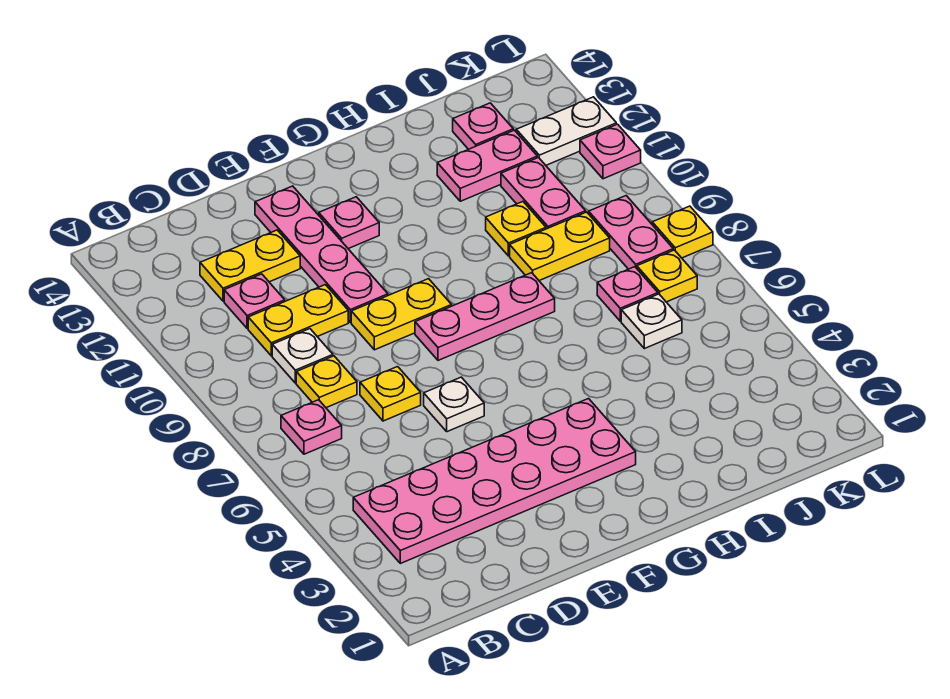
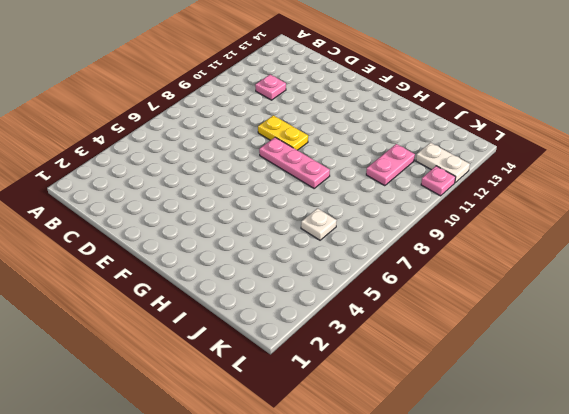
none -> pink 2x6 plate [353,399,636,563]
none -> pink 1x1 plate [281,400,342,454]
none -> yellow 1x1 plate [296,356,357,408]

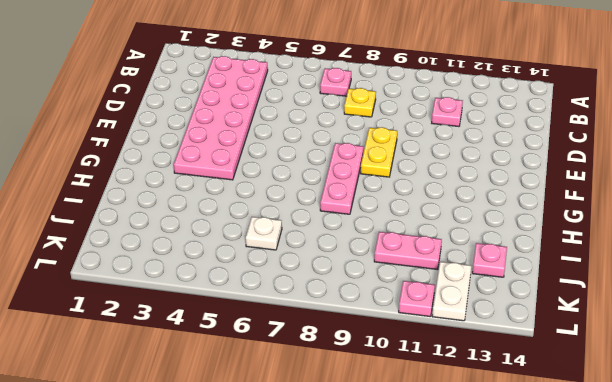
none -> white 1x1 plate [272,329,333,383]
none -> yellow 1x2 plate [248,285,348,356]
none -> yellow 1x2 plate [200,230,300,301]

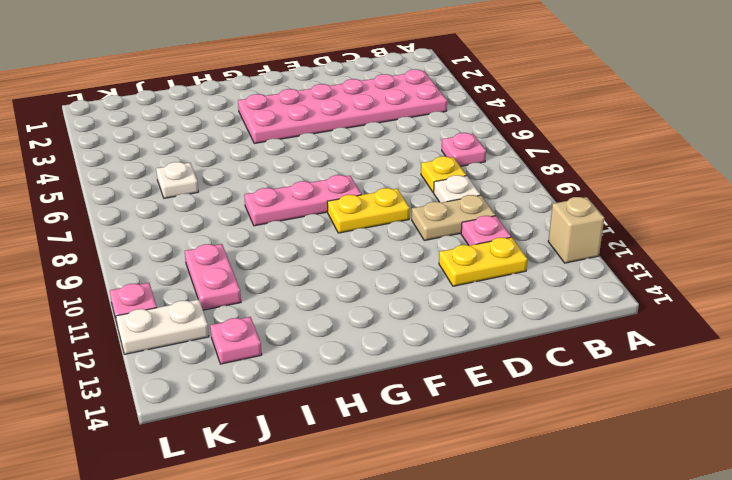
tan 1x1 brick [548,197,604,263] -> none
tan 1x2 plate [412,195,495,240] -> yellow 1x2 plate [248,285,348,356]
none -> yellow 1x1 plate [360,367,421,421]
none -> white 1x1 plate [424,377,484,432]
none -> pink 1x4 plate [255,186,388,322]

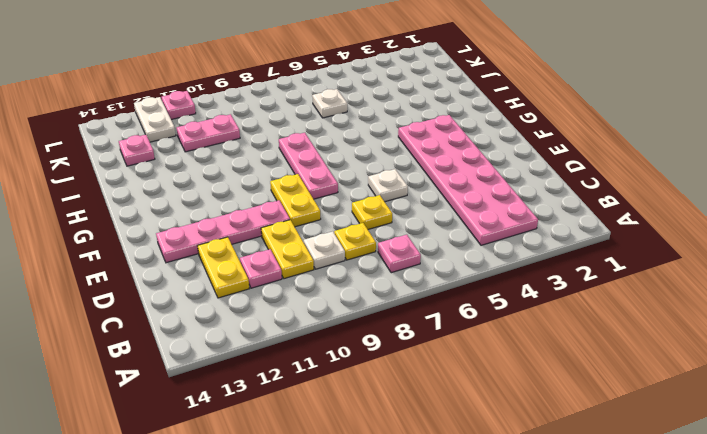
none -> pink 1x1 plate [319,197,379,249]
none -> yellow 1x2 plate [510,212,610,281]
none -> yellow 1x1 plate [486,202,546,256]

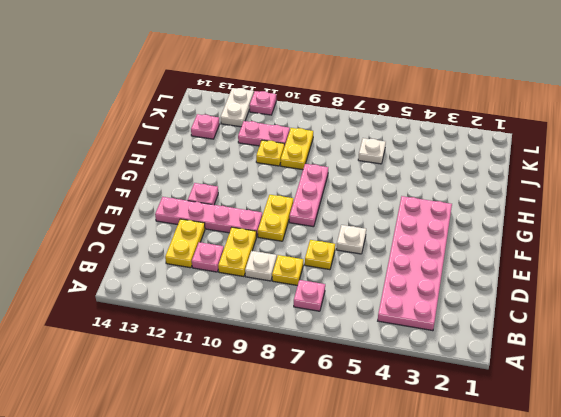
none -> pink 1x2 plate [437,130,537,201]
none -> pink 1x1 plate [597,267,658,321]
none -> yellow 1x1 plate [637,250,697,302]

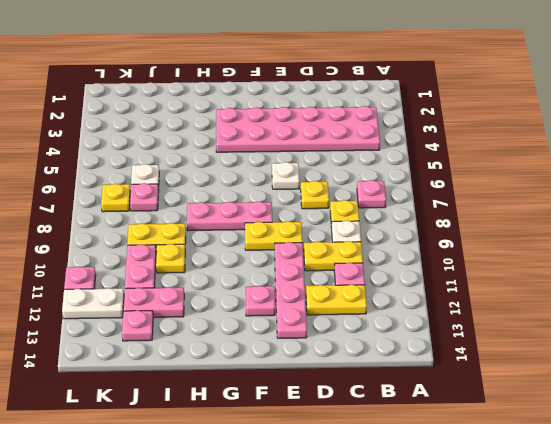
none -> pink 1x2 plate [589,196,673,269]
none -> yellow 1x1 plate [652,206,713,258]

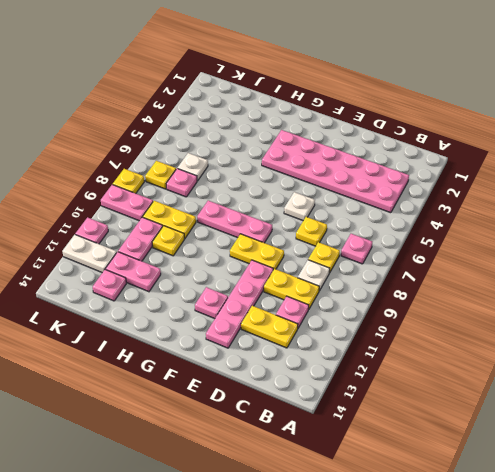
pink 1x2 plate [101,184,153,221] -> pink 1x2 plate turned to [589,196,673,269]

